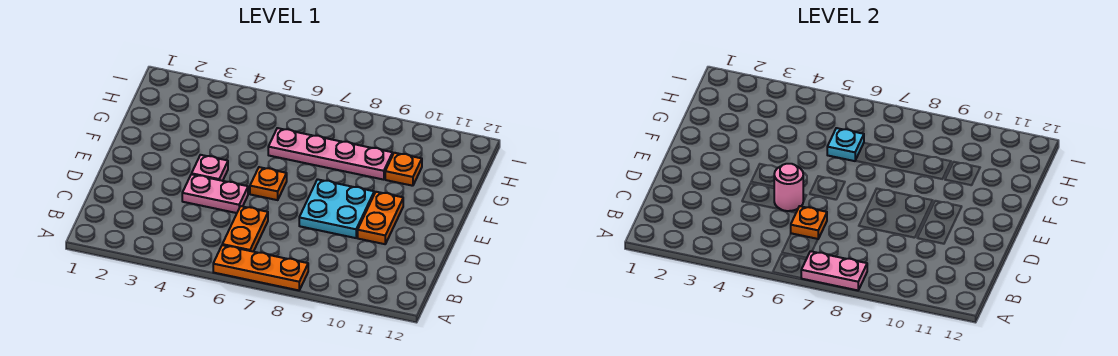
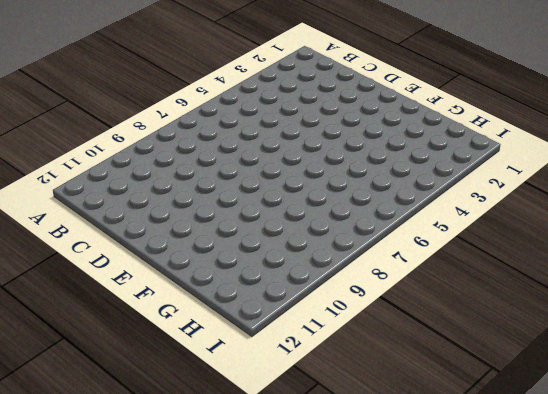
none -> orange 1x3 plate [213,245,308,290]
none -> orange 1x2 plate [222,206,268,252]
none -> pink 1x2 plate [182,174,248,213]

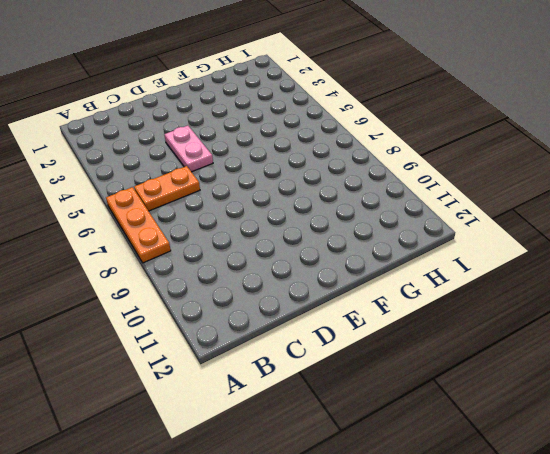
none -> cyan 2x2 plate [299,179,374,238]
none -> orange 1x2 plate [358,192,403,244]
none -> pink 1x1 plate [192,155,228,181]

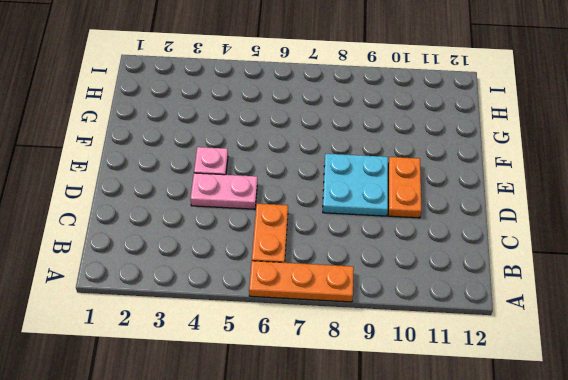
none -> orange 1x1 plate [250,167,287,200]
none -> pink 1x4 plate [268,128,393,180]
none -> orange 1x1 plate [385,153,422,186]

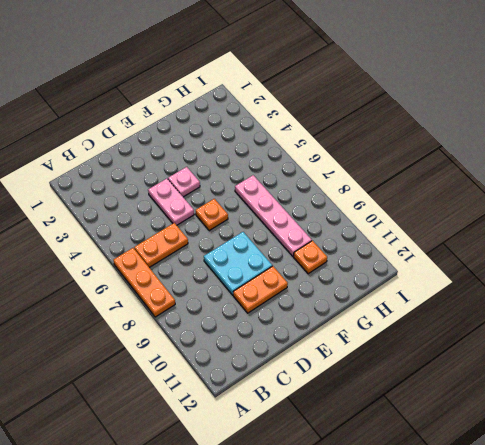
none -> pink 1x2 plate [801,251,867,290]
none -> orange 1x1 plate [791,206,827,239]
none -> pink 1x1 round brick [774,164,803,211]

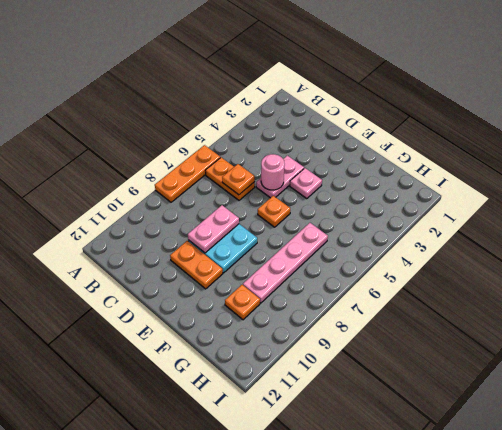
pink 1x2 plate [188,205,239,253] -> pink 1x2 plate moved to [801,251,867,290]
none -> cyan 1x1 plate [827,128,864,161]

